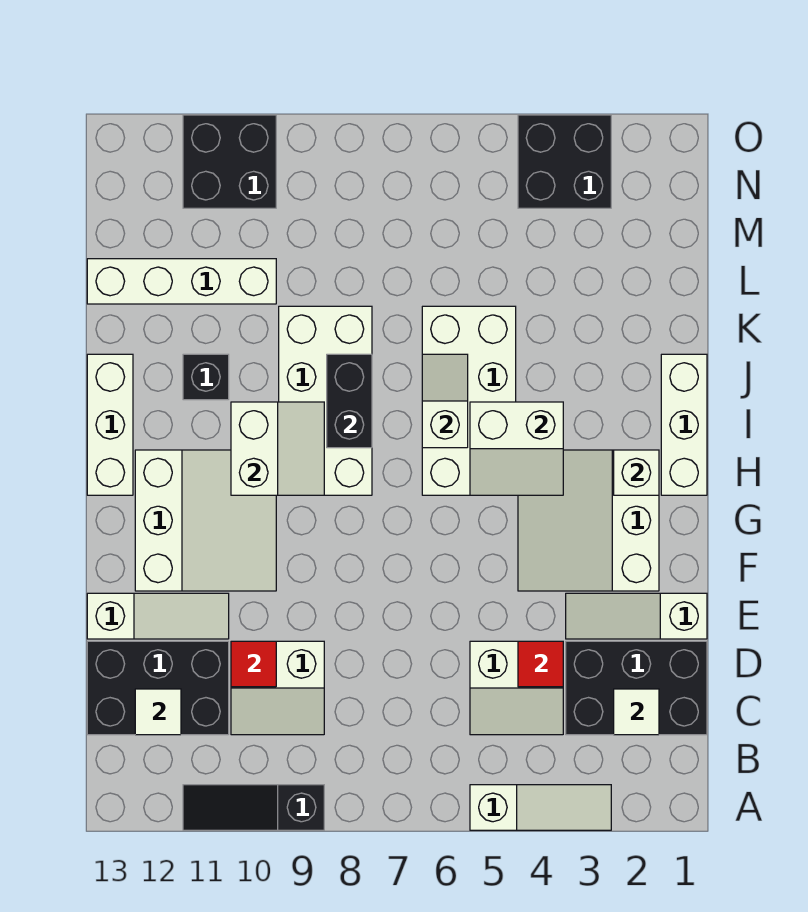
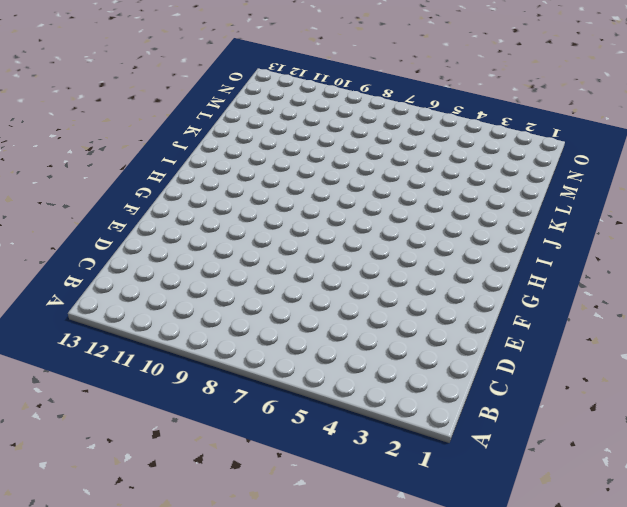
none -> white 1x3 slope [470,785,611,830]
none -> black 1x3 slope [183,785,324,830]
none -> black 2x3 brick [566,641,707,735]

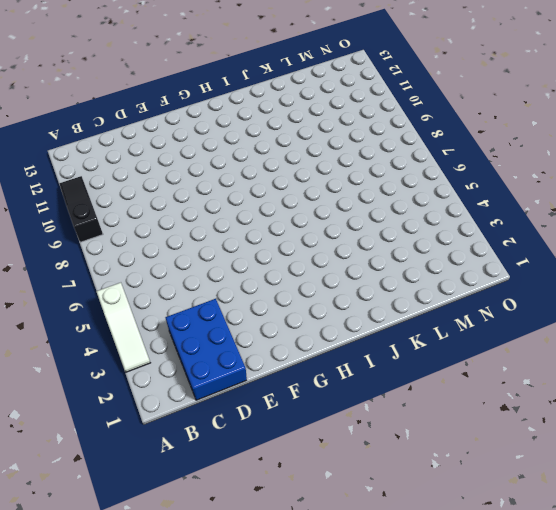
blue 2x3 brick [165,299,247,400] -> black 2x3 brick [566,641,707,735]
none -> white 2x2 slope [470,641,563,735]
none -> white 2x2 slope [231,641,324,735]
none -> black 2x3 brick [87,641,229,735]

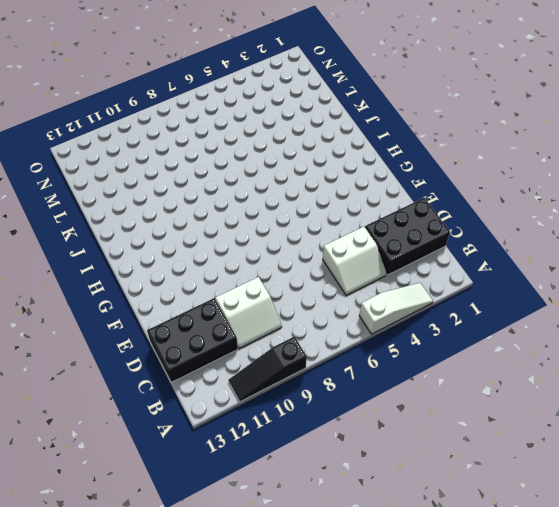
none -> white 1x3 slope [566,593,707,639]
none -> white 1x3 slope [87,593,229,639]
none -> white 3x3 slope [518,450,659,591]

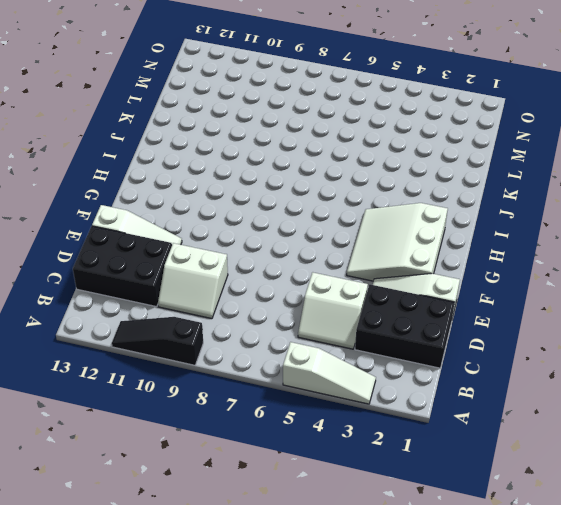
none -> white 3x3 slope [135,450,276,591]
none -> white 1x3 brick [661,354,707,495]
none -> white 2x4 brick [422,306,516,495]

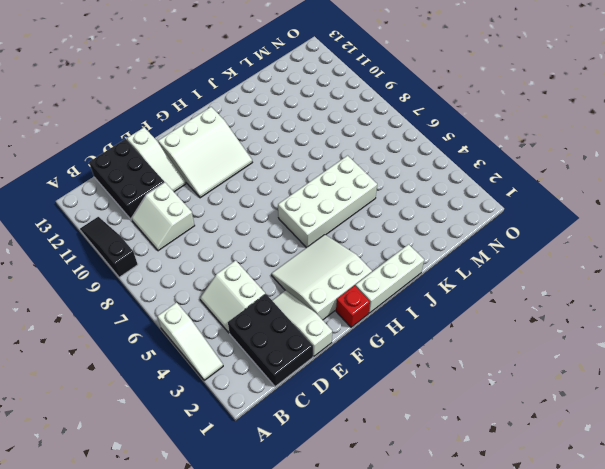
red 1x1 brick [336,286,370,327] -> none
none -> white 2x4 brick [279,306,372,495]
none -> white 1x3 brick [87,354,133,495]
none -> black 1x1 brick [183,354,229,400]

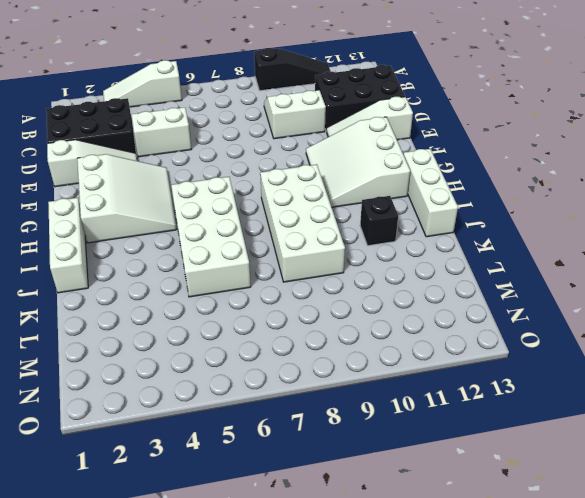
none -> white 1x4 brick [87,259,276,304]
none -> black 2x2 brick [518,115,611,208]
none -> black 2x2 brick [183,115,276,208]

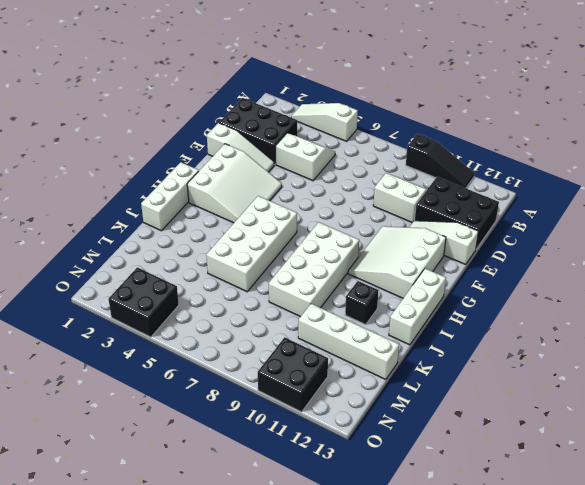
none -> white 1x1 tile [614,689,659,735]
none -> white 1x1 tile [135,689,181,735]
none -> red 1x1 tile [518,641,563,687]

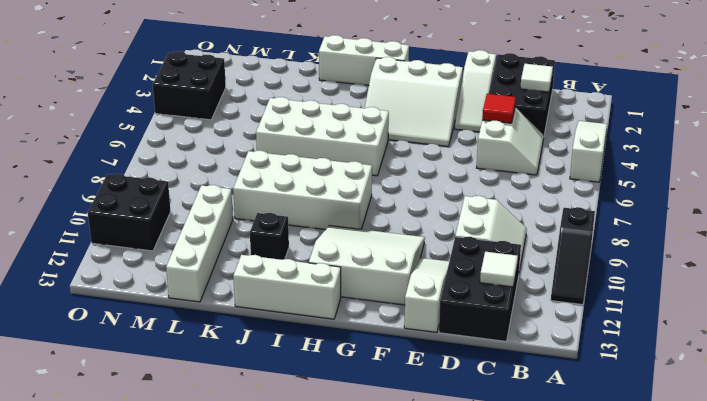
none -> red 1x1 tile [231,641,276,687]
none -> white 1x1 brick [614,450,659,495]
none -> white 2x2 slope [470,402,563,495]

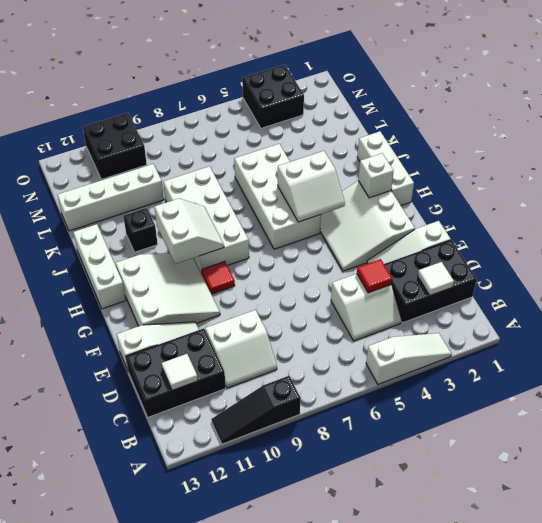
red 1x1 tile [202,262,235,294] -> red 1x1 tile moved to [231,641,276,687]
none -> white 1x2 slope [422,354,468,448]
none -> black 1x2 brick [327,354,372,448]

